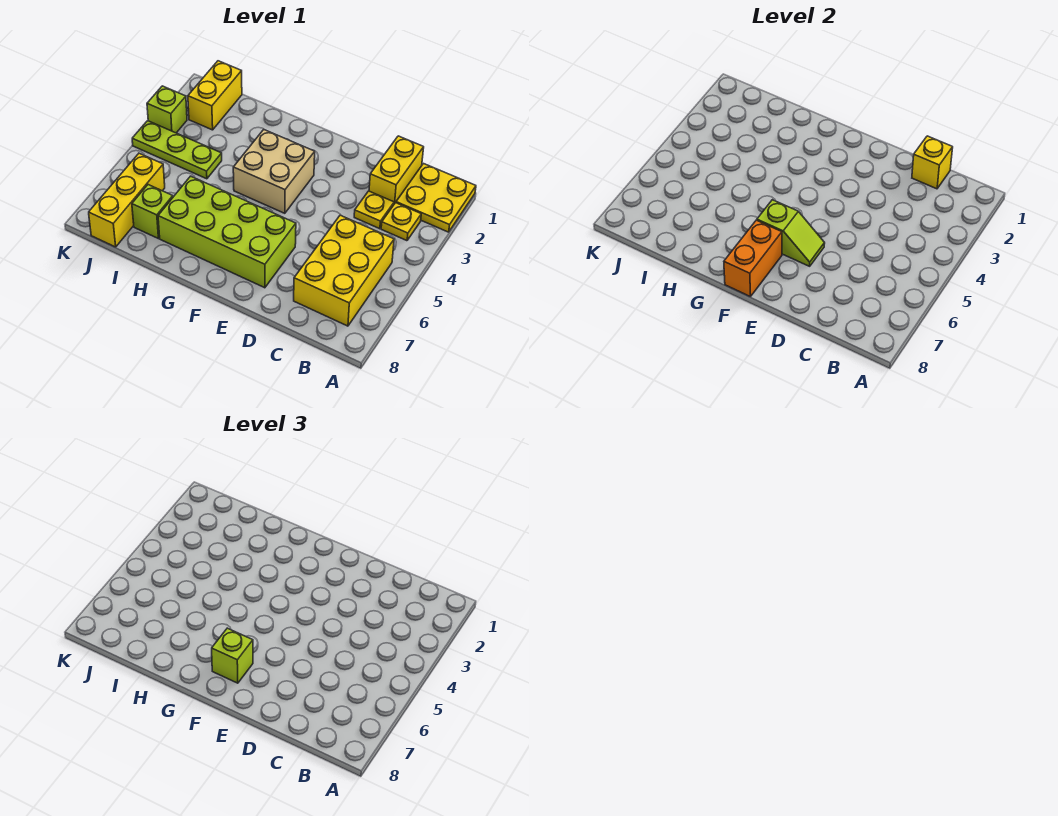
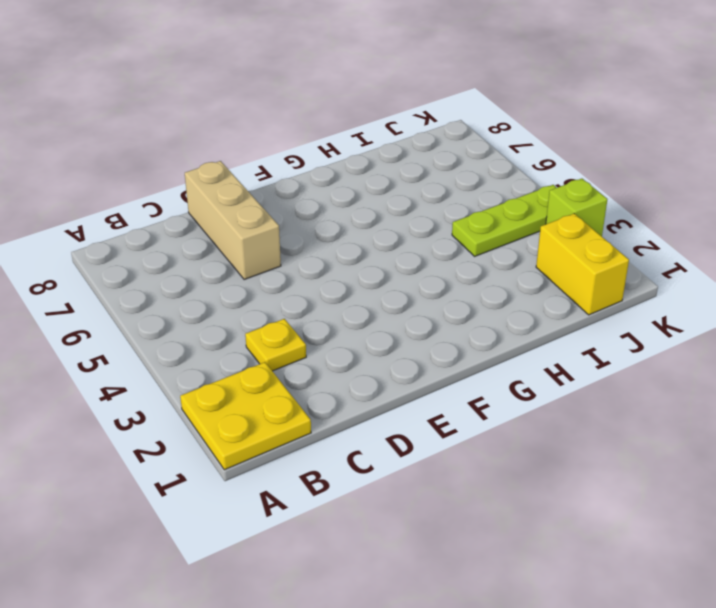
tan 1x3 brick [185,161,281,280] -> none
none -> yellow 1x1 plate [381,203,421,241]
none -> yellow 2x3 brick [294,215,394,326]
none -> yellow 1x2 brick [369,136,424,204]

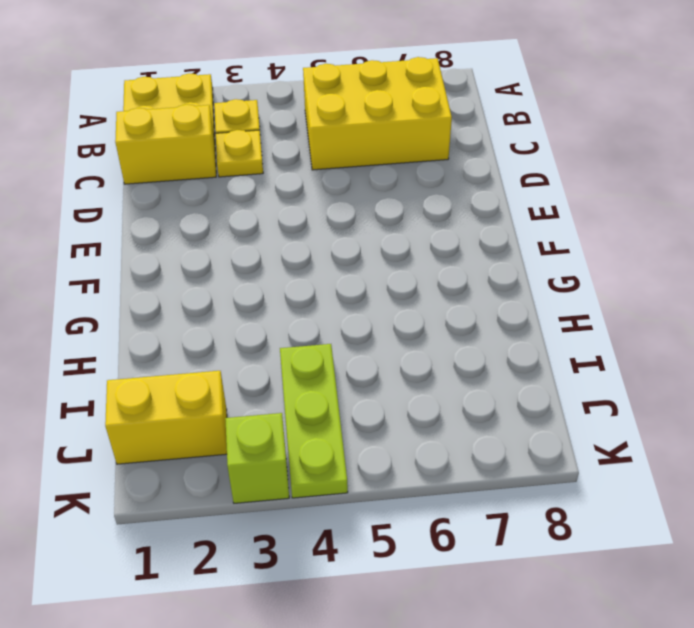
none -> lime 2x4 brick [158,176,296,288]
none -> tan 2x2 brick [233,129,315,213]
none -> lime 1x1 brick [132,185,173,238]

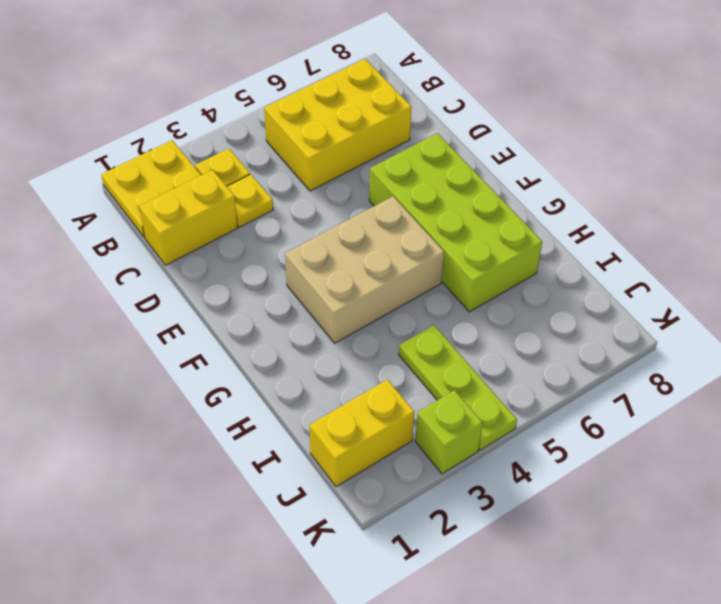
tan 2x3 brick [285,196,444,343] -> tan 2x2 brick [233,129,315,213]
none -> lime 1x1 brick [132,185,173,238]
none -> yellow 1x3 brick [89,153,165,247]
none -> yellow 1x1 brick [912,136,953,189]

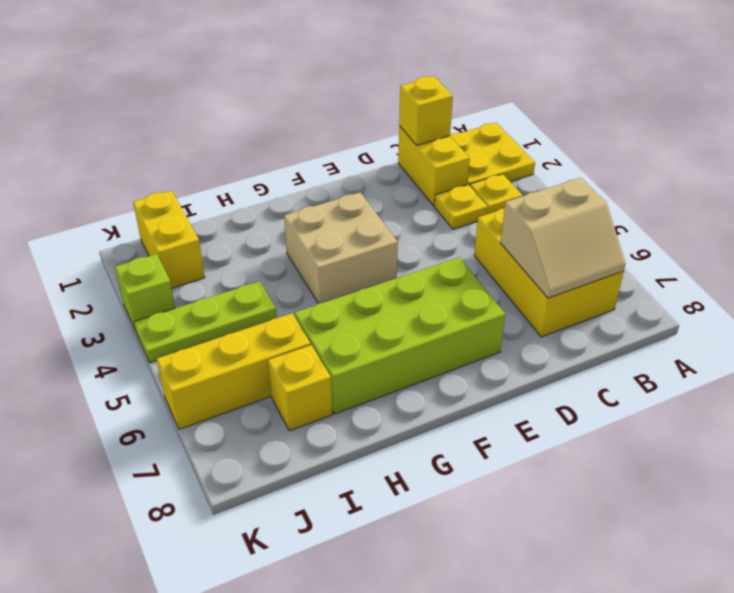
tan 2x2 slope [500,178,626,298] -> none
yellow 1x3 brick [157,313,311,429] -> yellow 1x3 brick turned to [89,153,165,247]
yellow 1x1 brick [268,345,332,431] -> lime 1x1 brick [132,185,173,238]
none -> lime 1x2 slope [757,200,825,266]
none -> orange 1x2 brick [724,220,782,297]
none -> lime 1x1 brick [212,628,253,683]

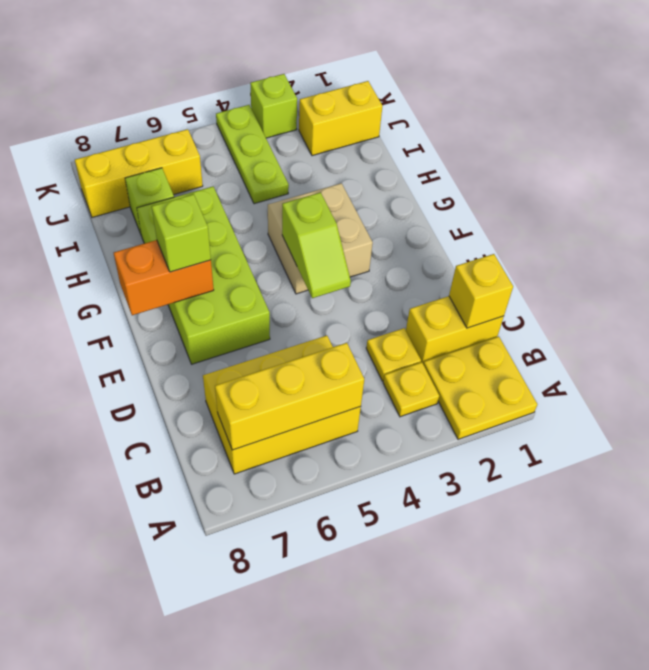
yellow 1x3 brick [215,343,364,450] -> none
lime 1x2 slope [282,192,351,298] -> lime 1x2 slope moved to [757,200,825,266]

